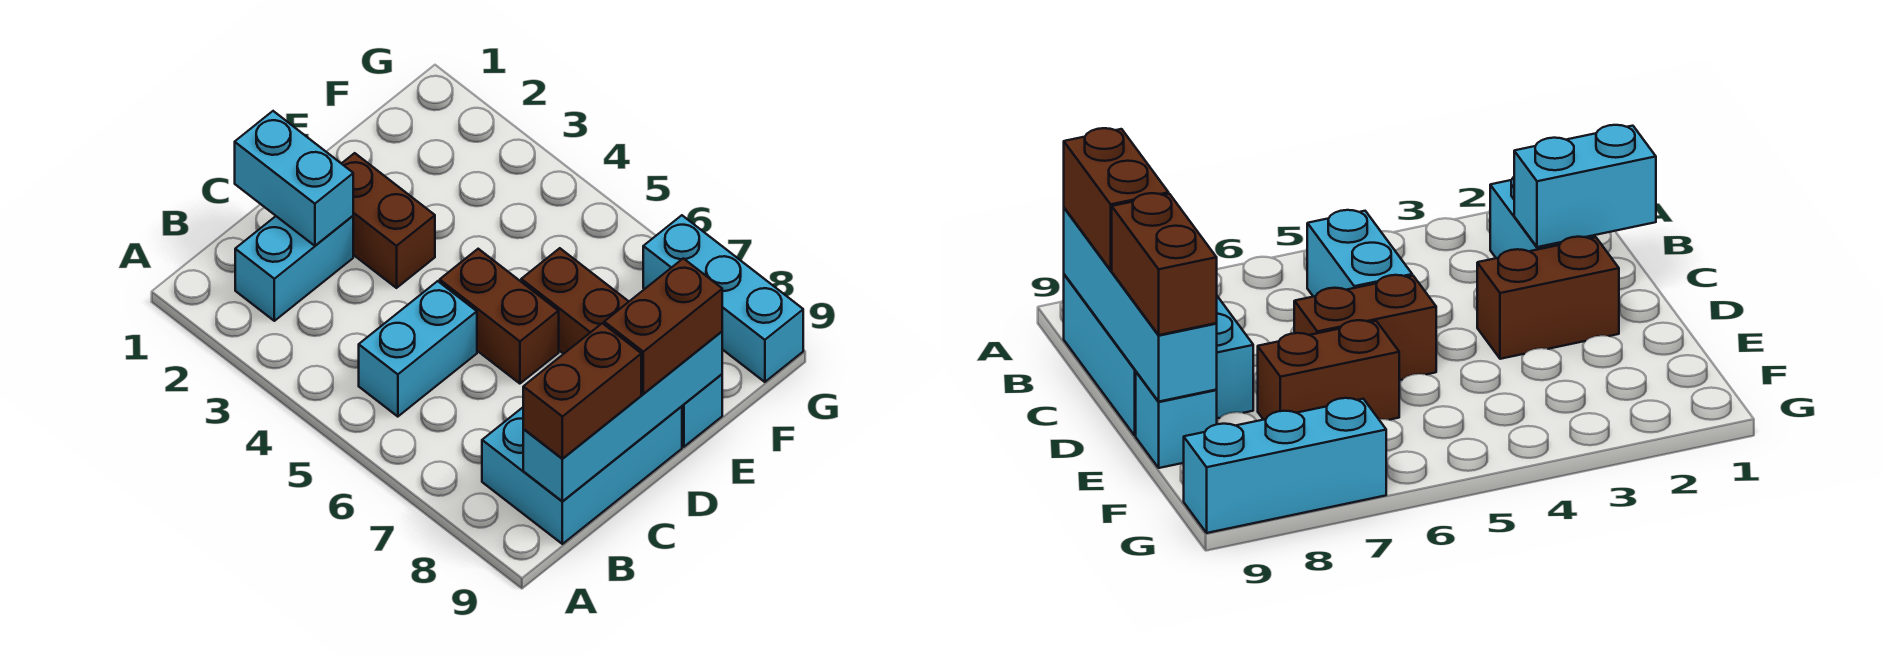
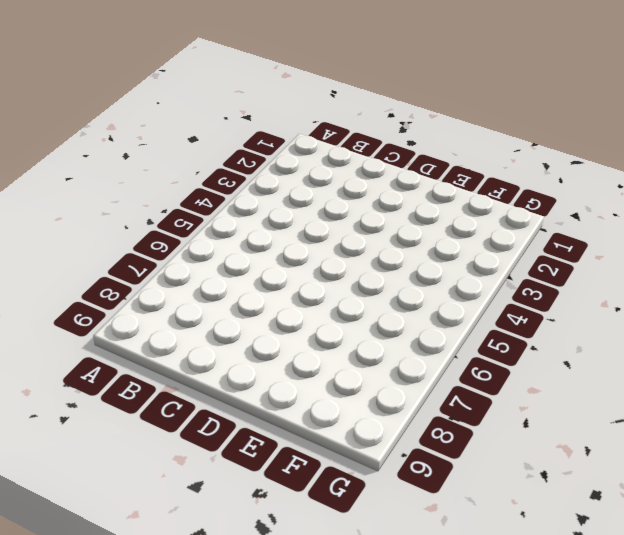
none -> cyan 1x2 brick [235,216,353,321]
none -> cyan 1x2 brick [359,281,477,417]
none -> cyan 2x3 brick [482,406,682,544]

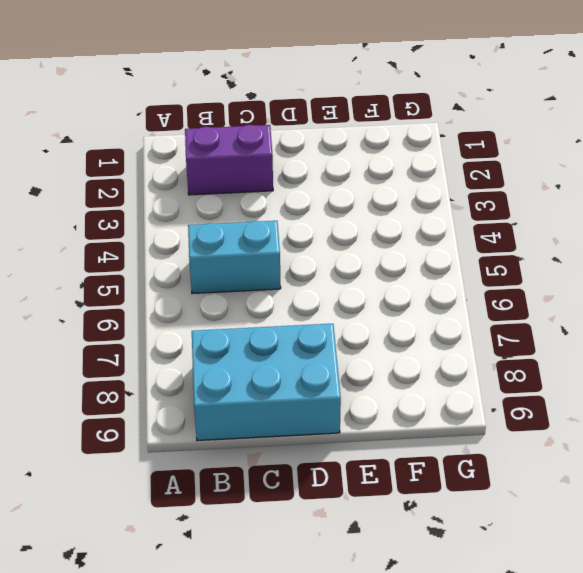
purple 1x2 brick [185,125,273,195] -> cyan 1x2 brick [235,216,353,321]
none -> brown 1x2 brick [341,153,435,288]
none -> brown 1x2 brick [440,249,559,384]
none -> brown 1x2 brick [521,248,629,354]

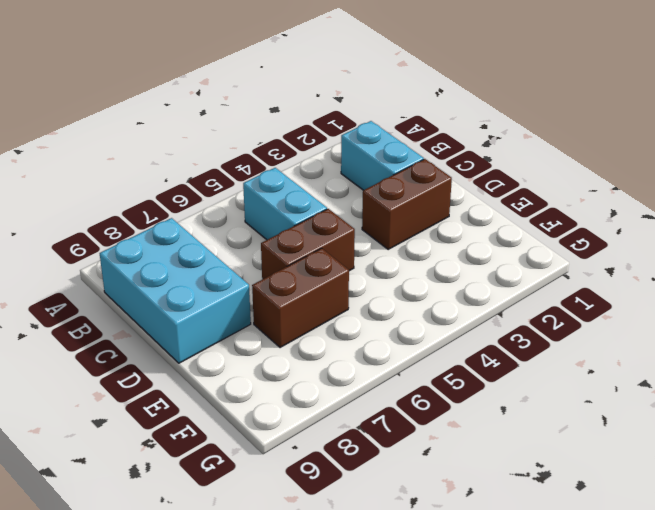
none -> cyan 1x1 brick [682,374,722,447]
none -> cyan 1x3 brick [643,215,803,382]
none -> cyan 1x4 brick [523,332,722,502]

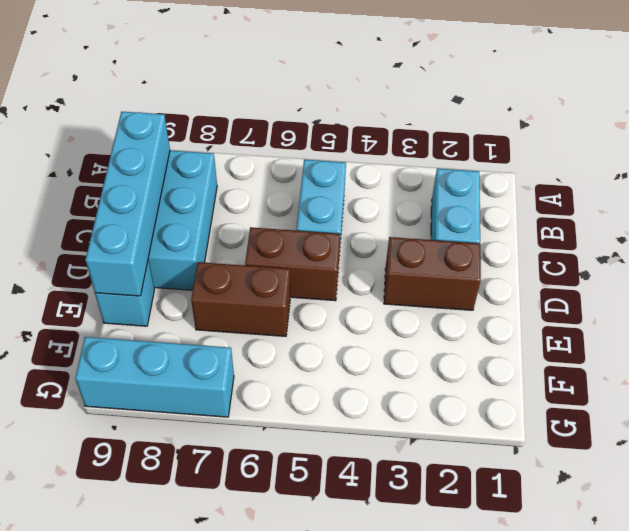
none -> cyan 1x2 brick [235,111,353,246]
none -> brown 1x2 brick [523,323,641,459]
none -> brown 1x2 brick [604,258,722,394]

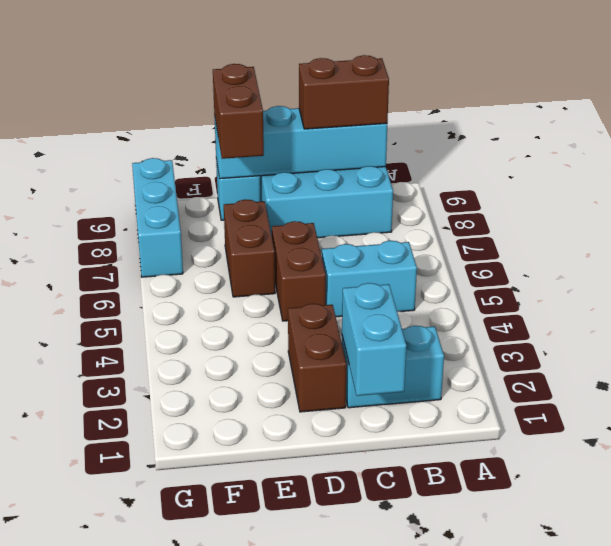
brown 1x2 brick [213,64,264,159] -> brown 1x2 brick turned to [604,258,722,394]

